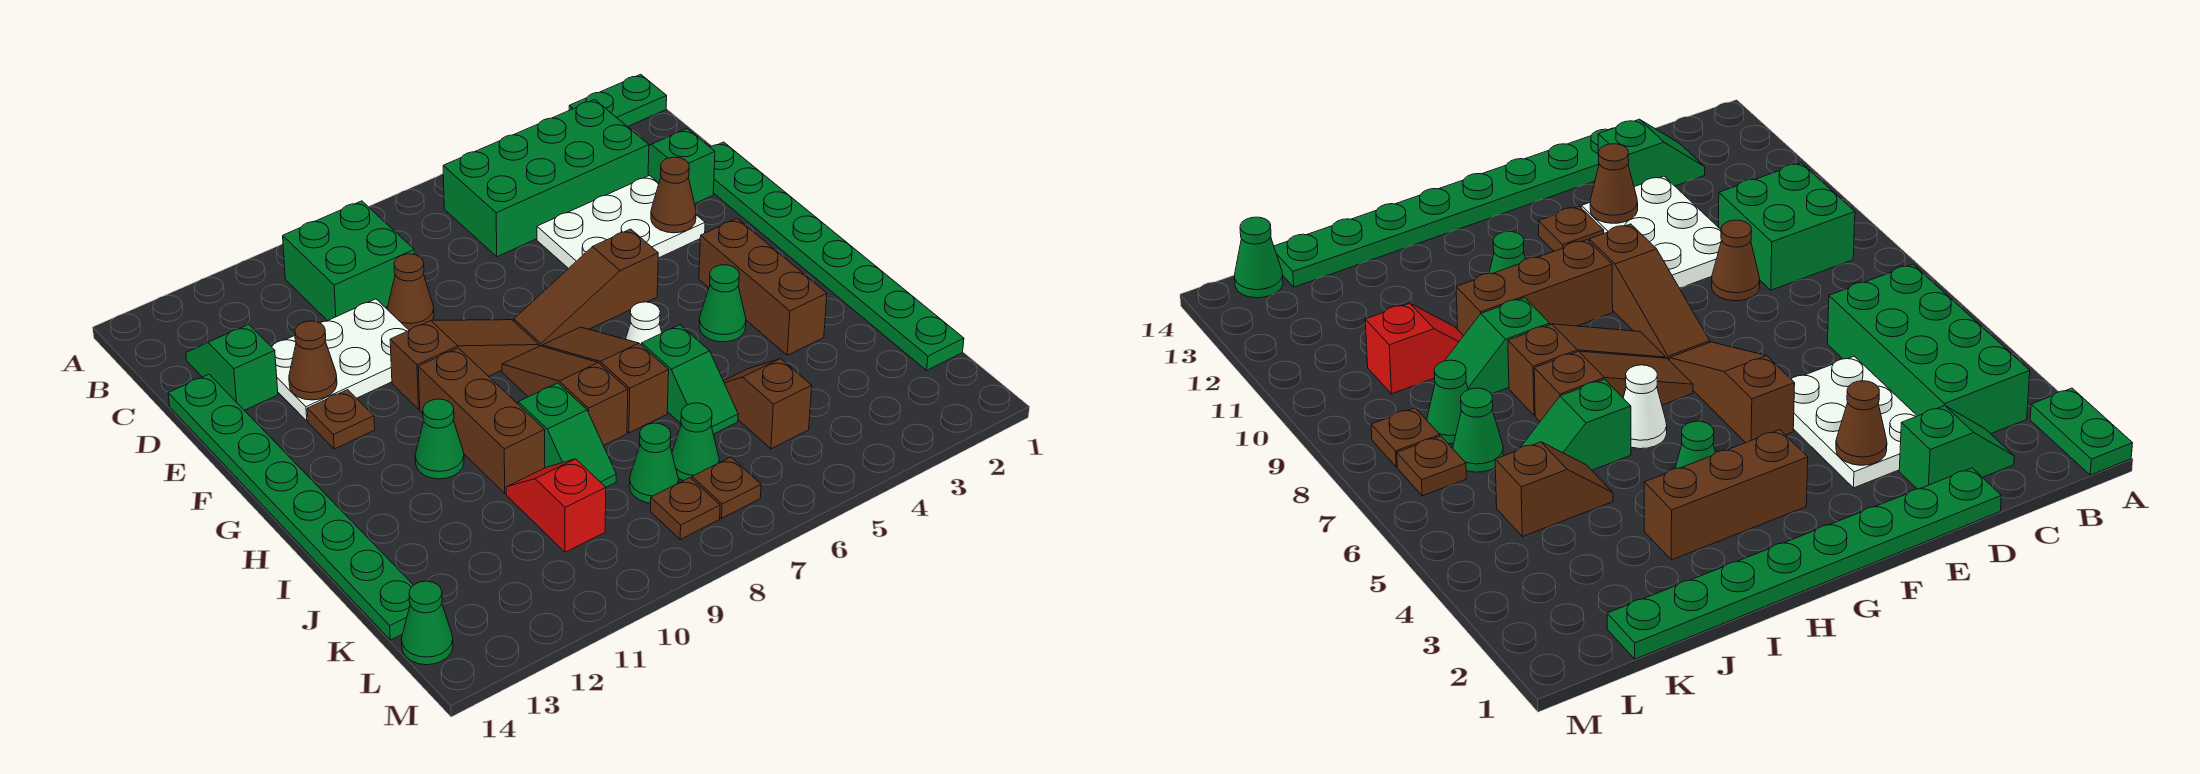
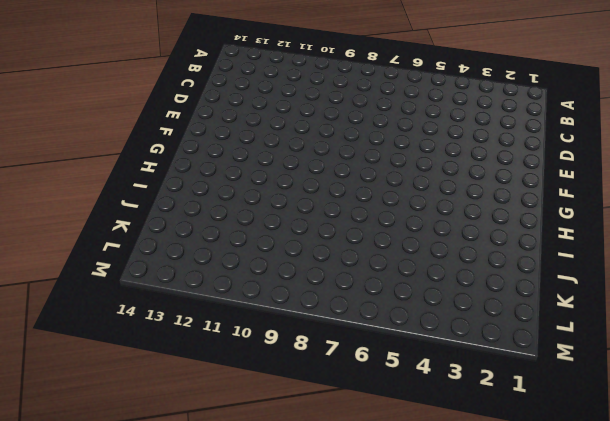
none -> green 1x2 plate [569,74,667,127]
none -> green 2x4 brick [443,99,649,257]
none -> green 2x2 brick [283,201,414,321]
none -> green 1x2 slope [648,129,715,203]

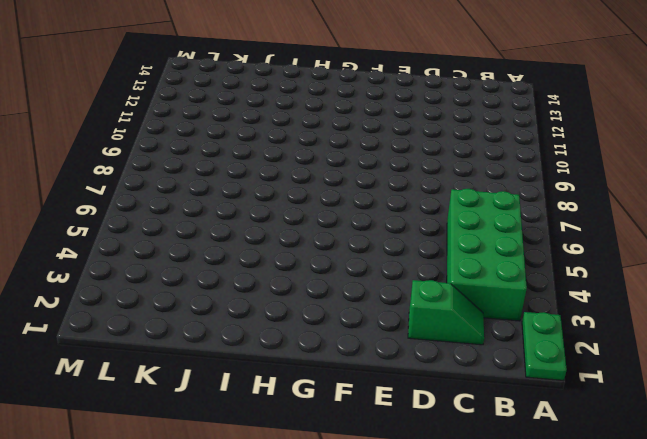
none -> green 2x2 brick [283,201,414,321]
none -> green 1x2 slope [186,324,278,410]
none -> green 1x8 plate [710,142,964,370]
none -> white 2x3 plate [537,176,705,269]

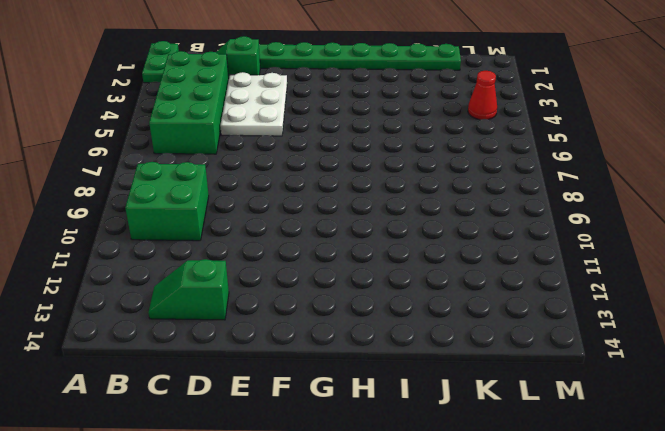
red 1x1 cone [468,71,497,120] -> none
none -> brown 1x1 cone [387,254,434,330]
none -> white 2x3 plate [271,299,409,421]
none -> green 1x8 plate [168,374,413,640]
none -> brown 1x3 slope [514,229,658,346]

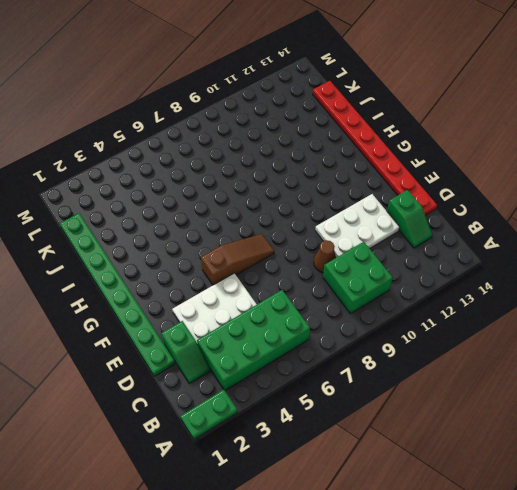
red 1x8 plate [313,81,437,215] -> green 1x8 plate [168,374,413,640]
none -> brown 1x3 slope [390,320,539,409]
none -> brown 1x1 plate [307,390,375,449]
none -> brown 1x3 brick [699,219,827,355]
none -> brown 1x3 slope [542,327,669,433]

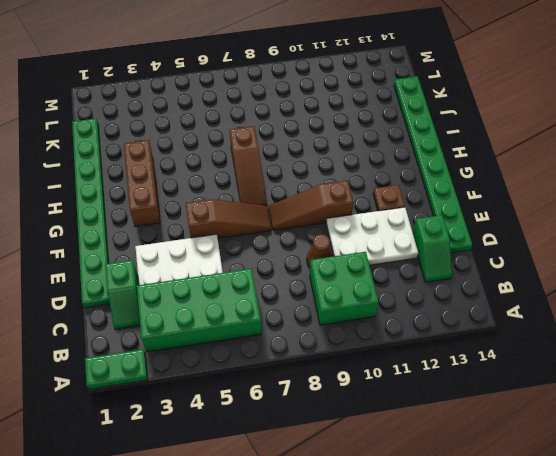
none -> brown 1x3 slope [502,346,628,445]
none -> brown 1x3 brick [418,348,545,493]
none -> green 1x1 cone [699,265,746,342]
none -> white 1x1 cone [626,302,662,345]

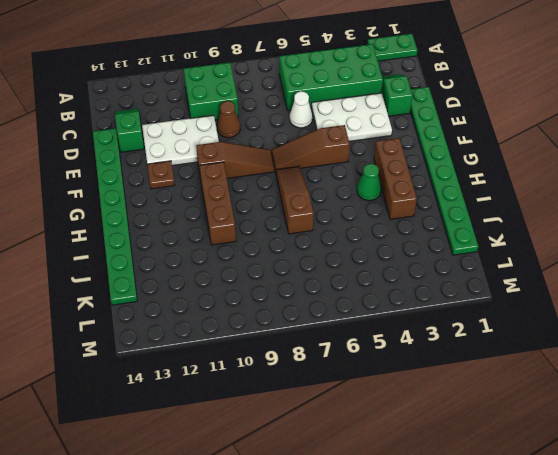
white 1x1 cone [290,91,313,128] -> white 1x1 cone moved to [626,302,662,345]
none -> brown 1x3 slope [502,346,628,445]
none -> green 1x1 cone [415,399,464,479]
none -> green 1x2 slope [642,325,738,434]
none -> green 1x2 slope [518,383,616,487]

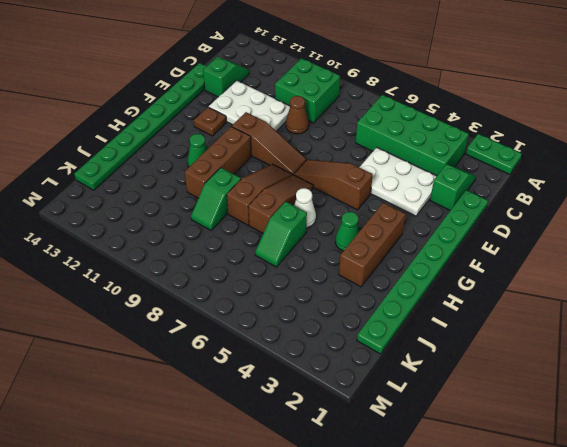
none -> brown 1x2 slope [724,359,812,449]
none -> red 1x2 slope [506,459,606,552]
none -> green 1x1 cone [672,403,719,481]
none -> green 1x1 cone [629,423,679,503]

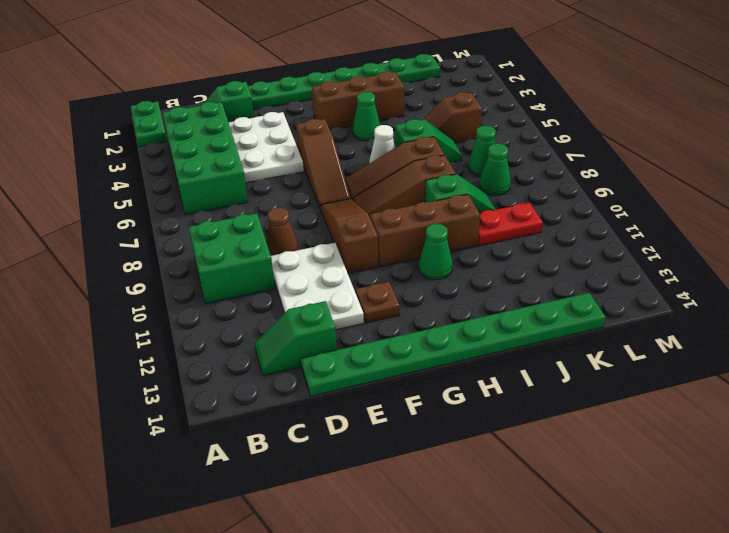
red 1x2 plate [478,203,543,246] -> red 1x2 slope [506,459,606,552]
none -> brown 1x1 plate [692,457,761,518]
none -> brown 1x1 plate [650,478,720,539]
none -> green 1x1 cone [401,581,453,665]
none -> brown 1x1 cone [651,157,696,233]

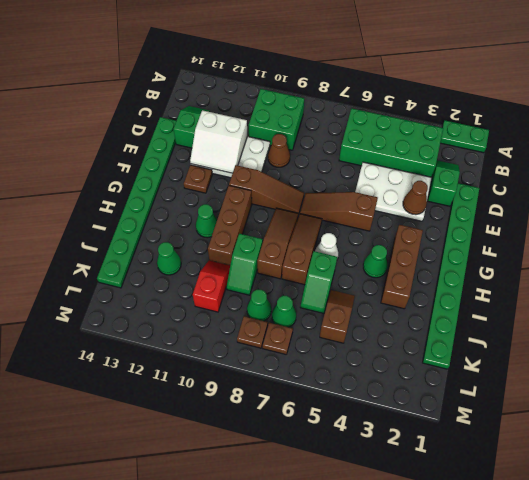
white 2x2 slope [190,110,247,173] -> brown 1x1 cone [289,321,337,400]
green 1x1 cone [157,242,181,275] -> green 1x1 cone moved to [401,581,453,665]

